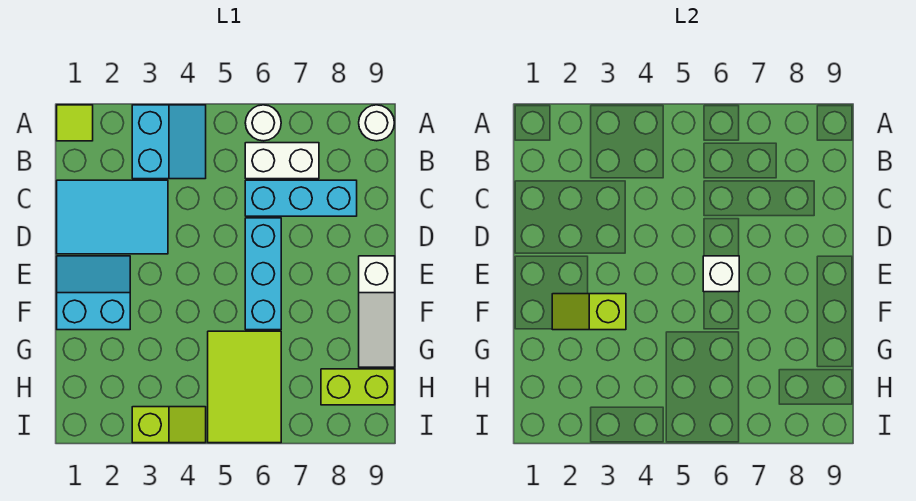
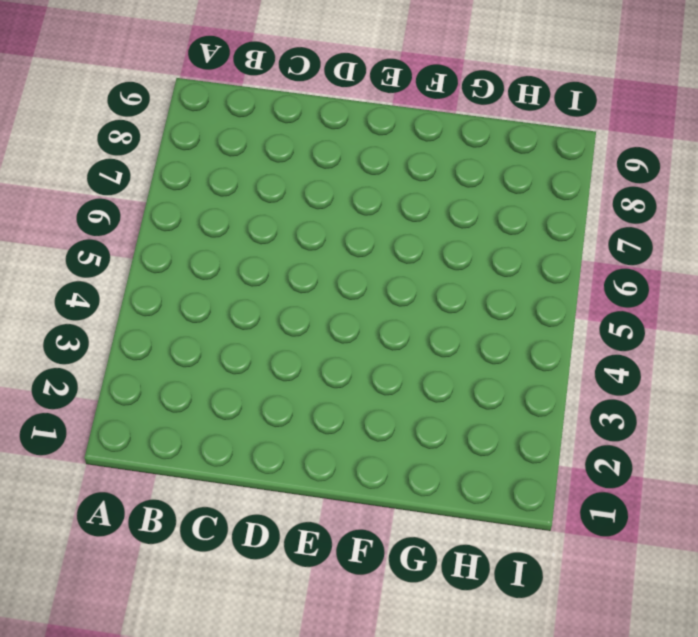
none -> lime 1x1 tile [57,105,93,141]
none -> cyan 2x2 slope [132,105,206,179]
none -> white 1x1 round brick [245,105,281,141]

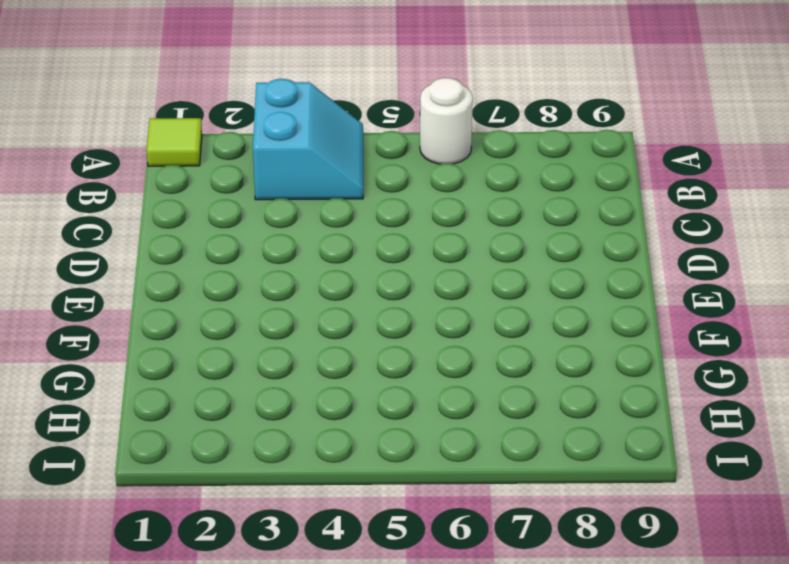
none -> white 1x1 round brick [359,105,394,141]
none -> white 1x2 brick [245,143,319,179]
none -> cyan 2x3 tile [57,180,168,254]

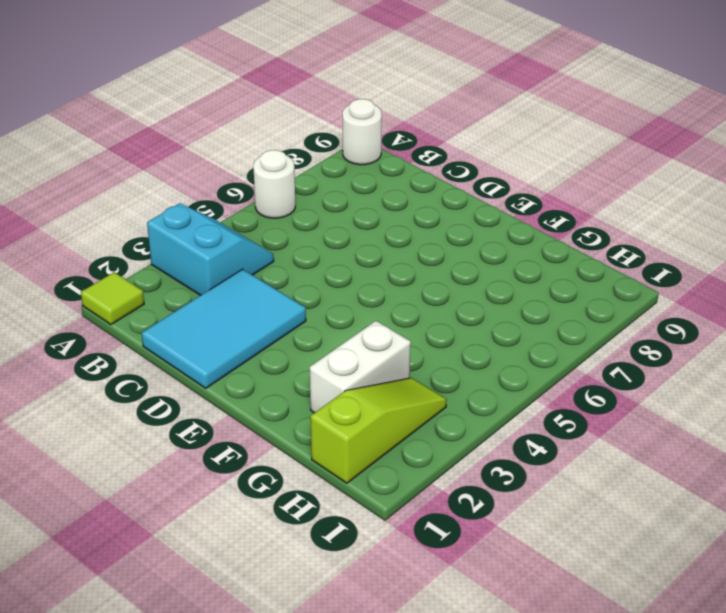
white 1x2 brick [310,321,411,413] -> white 1x2 brick moved to [245,143,319,179]
lime 1x3 slope [310,378,447,483] -> none
none -> cyan 1x3 brick [245,180,357,216]
none -> cyan 1x3 brick [245,218,281,330]
none -> cyan 2x2 slope [57,256,130,330]

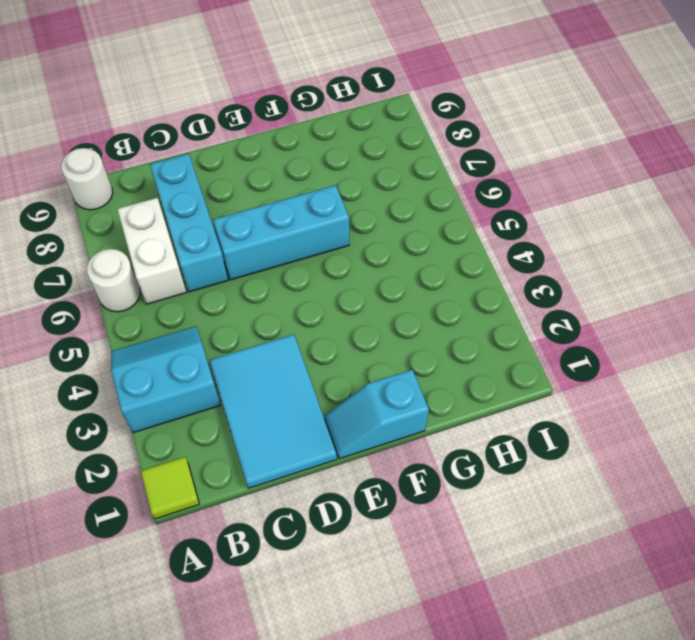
cyan 1x2 slope [325,370,429,459] -> cyan 2x2 slope [57,256,130,330]
none -> white 1x3 slope [359,256,395,367]
none -> lime 2x3 tile [208,331,281,443]
none -> lime 1x2 brick [321,369,395,405]

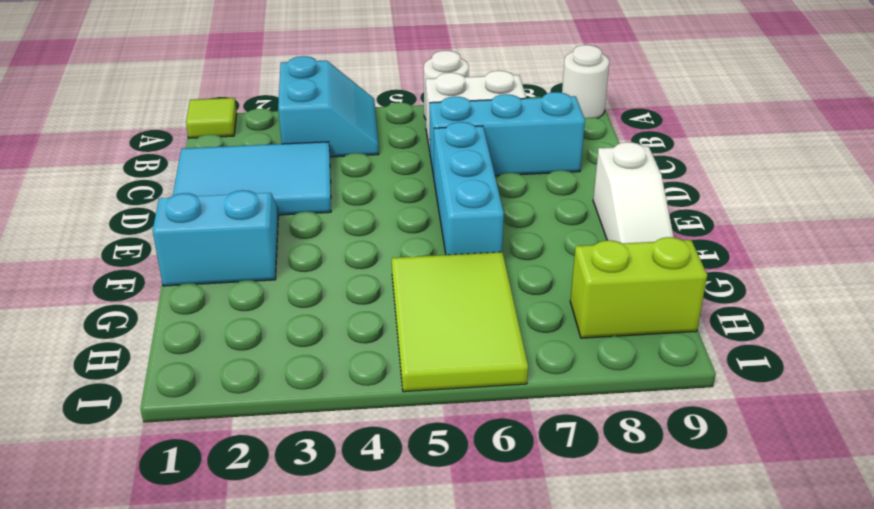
none -> lime 1x2 slope [132,407,206,443]
none -> white 1x1 brick [703,256,739,292]
none -> lime 1x2 slope [552,294,626,330]

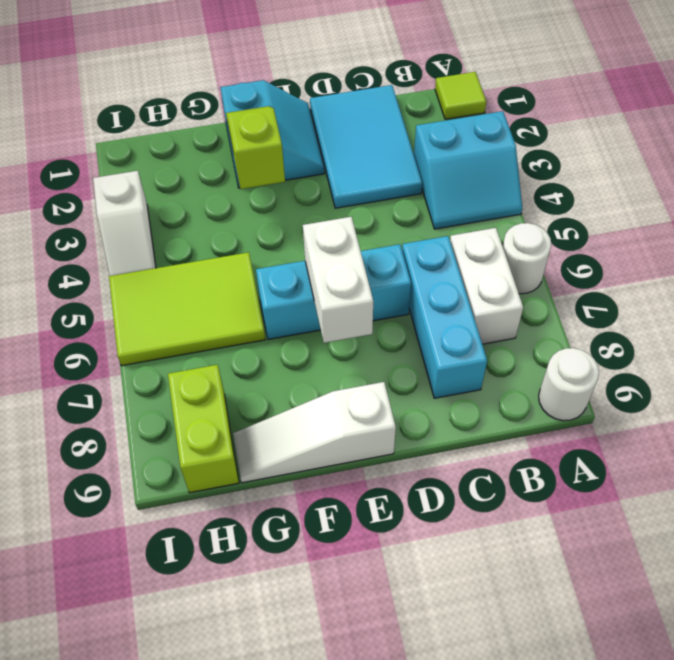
white 1x2 brick [303,217,373,343] -> white 1x1 brick [703,256,739,292]
white 1x2 slope [93,171,156,276] -> lime 1x2 slope [132,407,206,443]

